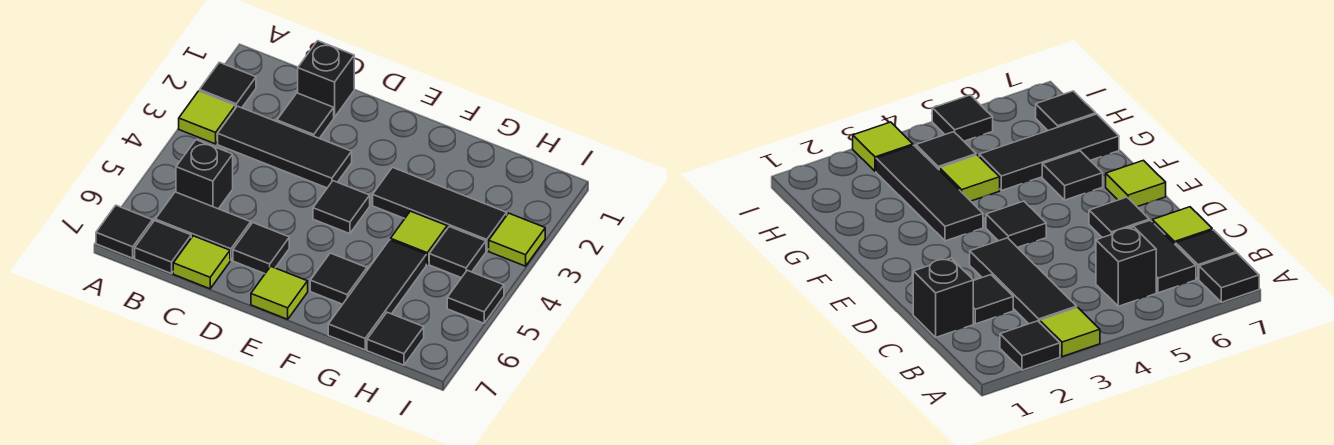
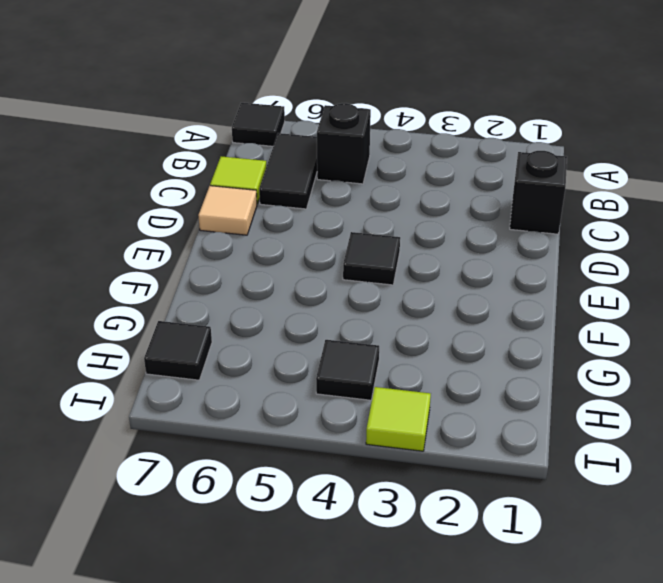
tan 1x1 tile [198,186,257,235] -> none
none -> black 1x1 tile [200,62,256,108]
none -> lime 1x1 tile [179,91,235,144]
none -> black 1x3 tile [218,106,352,188]

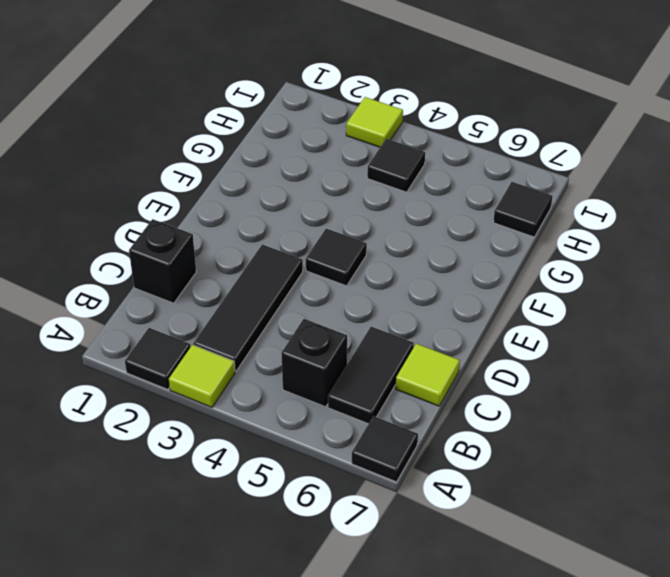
none -> black 1x1 tile [135,221,191,274]
none -> black 1x1 tile [277,93,334,138]
none -> black 1x1 tile [233,223,289,274]

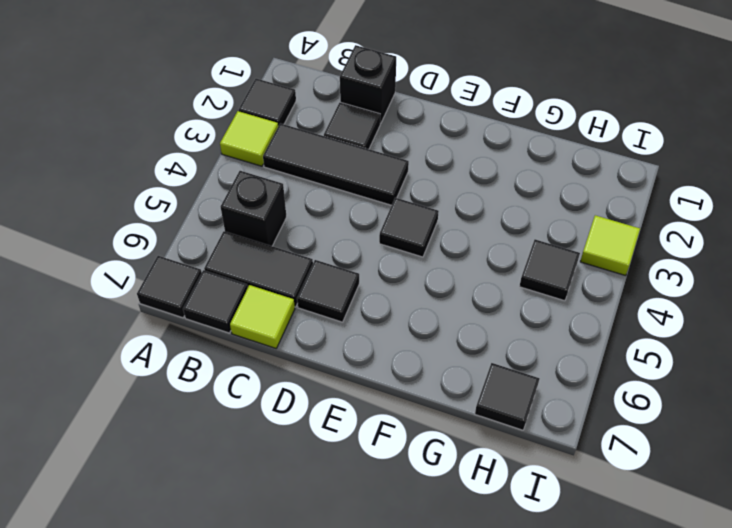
none -> lime 1x1 tile [251,267,308,319]
none -> black 1x3 tile [373,167,507,251]
none -> black 1x1 tile [310,253,367,304]

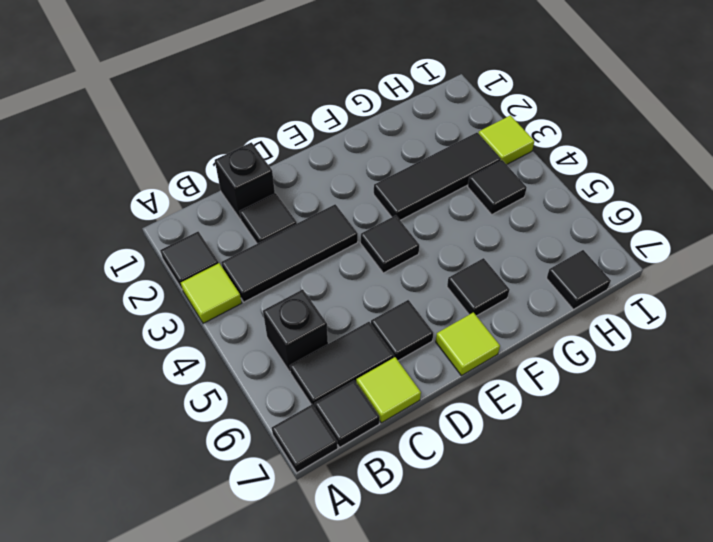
none -> lime 1x1 tile [391,211,447,264]
none -> black 1x3 tile [328,240,426,350]
none -> black 1x1 tile [447,270,504,323]

